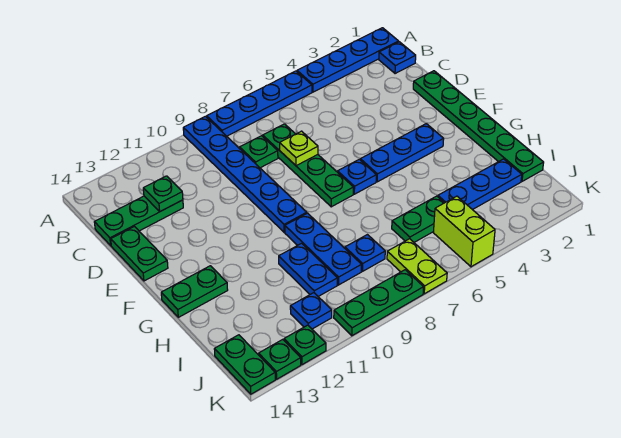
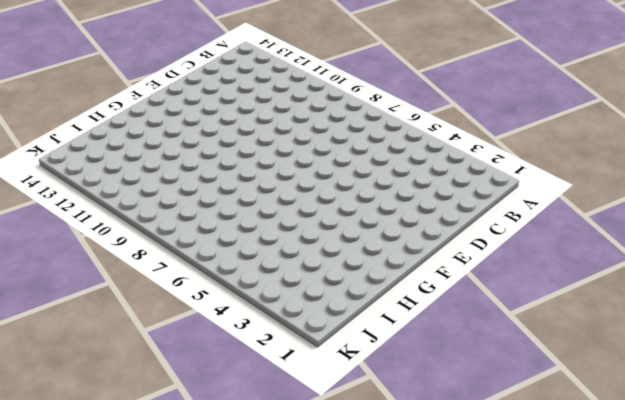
none -> blue 1x4 plate [297,28,399,92]
none -> blue 1x4 plate [207,71,312,136]
none -> blue 1x6 plate [183,116,307,232]

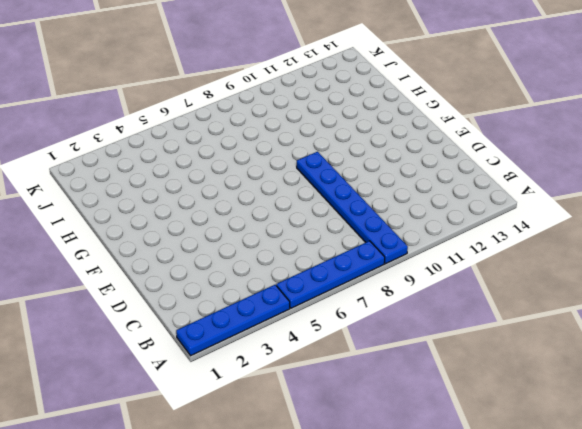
none -> blue 1x1 plate [379,42,416,74]
none -> green 1x4 plate [263,124,353,207]
none -> green 1x1 plate [240,136,278,168]

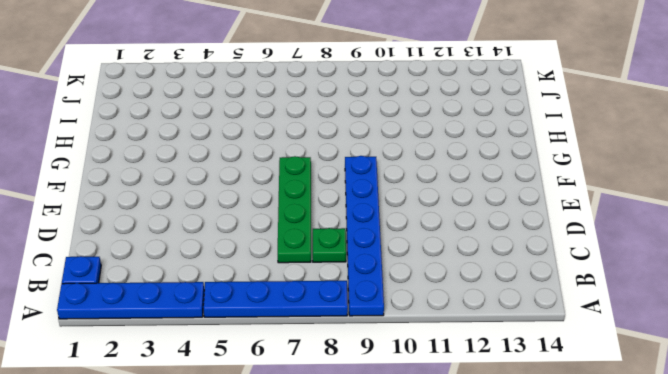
none -> green 1x3 plate [94,196,183,246]
none -> green 1x6 plate [413,71,544,181]
none -> green 1x2 plate [111,227,168,281]

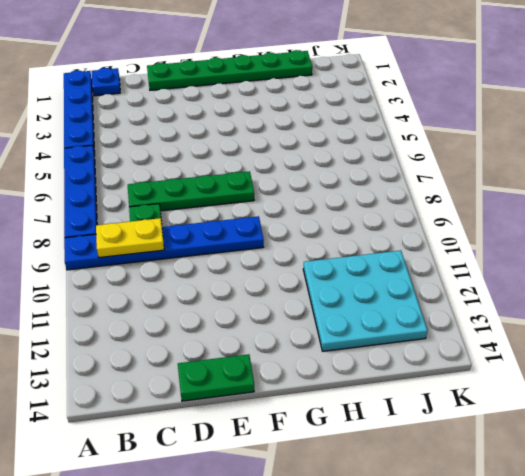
yellow 1x2 plate [96,218,164,258] -> none
cyan 3x3 plate [303,250,428,351] -> blue 1x1 plate [290,293,332,329]
none -> green 1x3 plate [94,196,183,246]
none -> blue 1x3 plate [360,124,444,182]
none -> blue 1x1 plate [338,159,376,194]

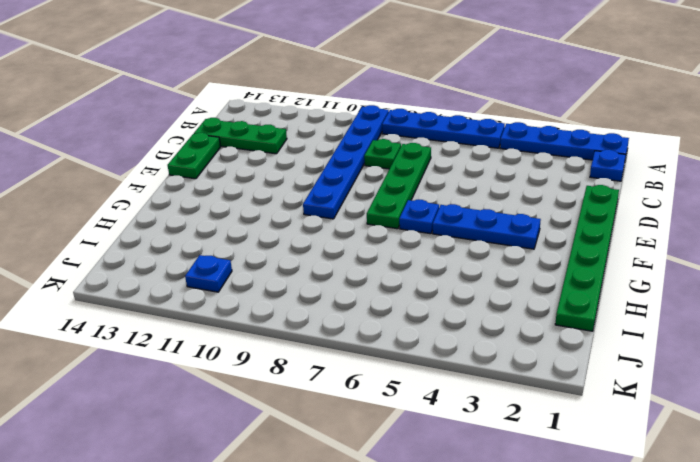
none -> blue 1x3 plate [285,213,362,285]
none -> green 1x2 plate [161,266,228,317]
none -> blue 1x2 plate [279,243,337,296]

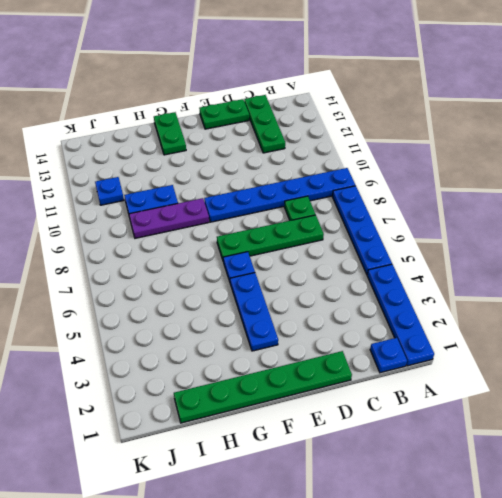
purple 1x3 plate [129,198,209,238] -> blue 1x3 plate [285,213,362,285]
none -> blue 1x3 plate [438,159,522,210]
none -> green 1x2 plate [392,196,444,242]
none -> blue 1x1 plate [345,235,385,271]

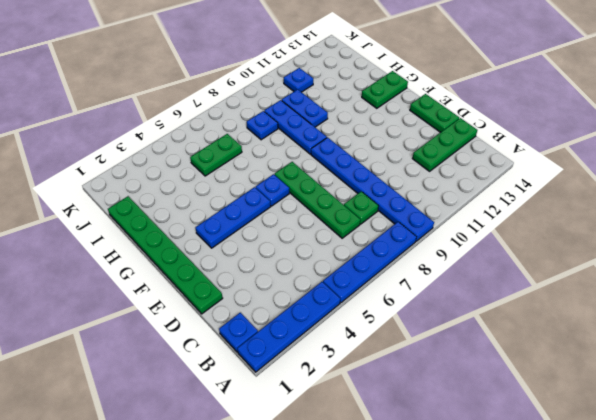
none -> blue 1x3 plate [438,159,522,210]
none -> lime 1x2 brick [433,196,495,267]
none -> lime 1x2 plate [387,239,447,294]

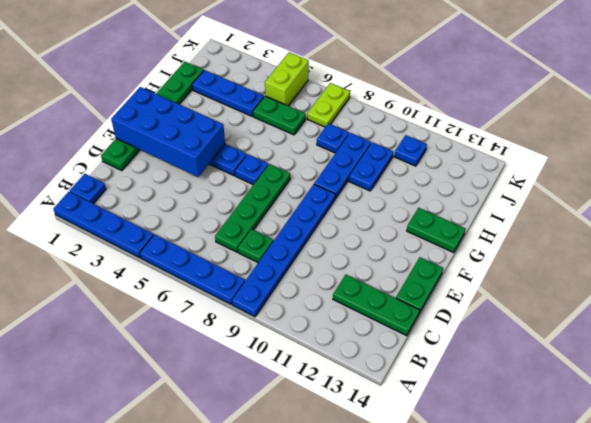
blue 2x4 brick [111,87,225,177] -> none
none -> green 1x2 plate [214,335,275,394]
none -> green 1x3 plate [334,270,424,336]
none -> green 1x1 plate [284,325,326,365]

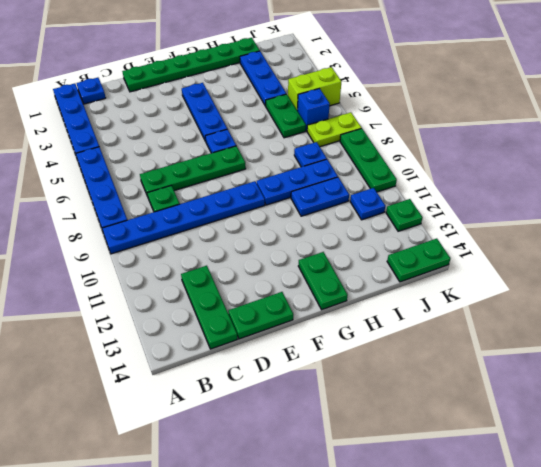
blue 1x1 brick [298,89,330,131] -> none
none -> green 1x1 plate [259,339,301,379]
none -> green 1x1 plate [143,176,183,211]
none -> lime 1x1 plate [280,131,318,166]

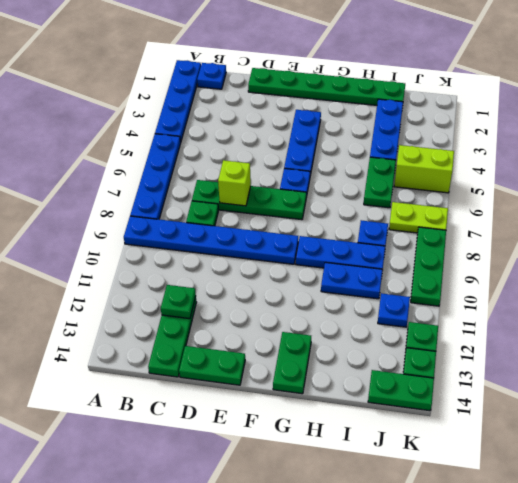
lime 1x1 brick [218,160,251,206] -> lime 1x1 plate [280,131,318,166]

